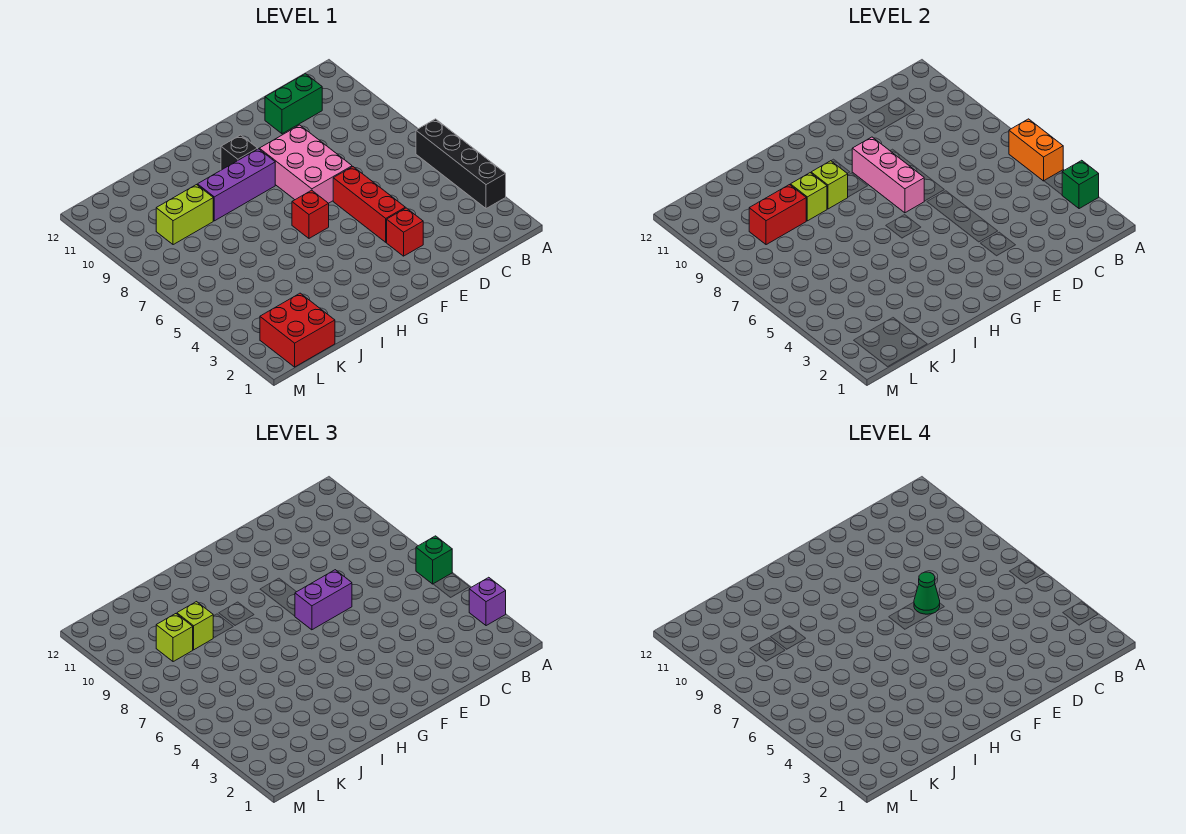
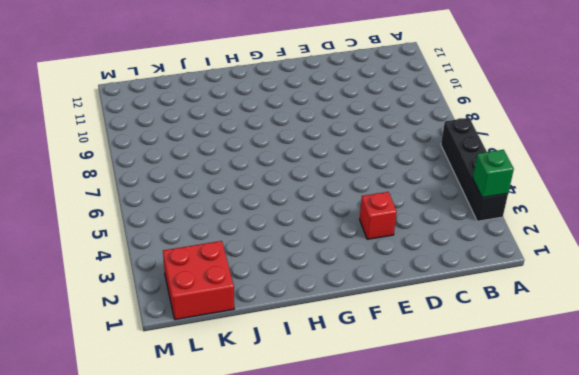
none -> green 1x2 brick [265,74,322,134]
none -> red 1x3 brick [333,167,405,242]
none -> pink 2x3 brick [259,125,352,203]

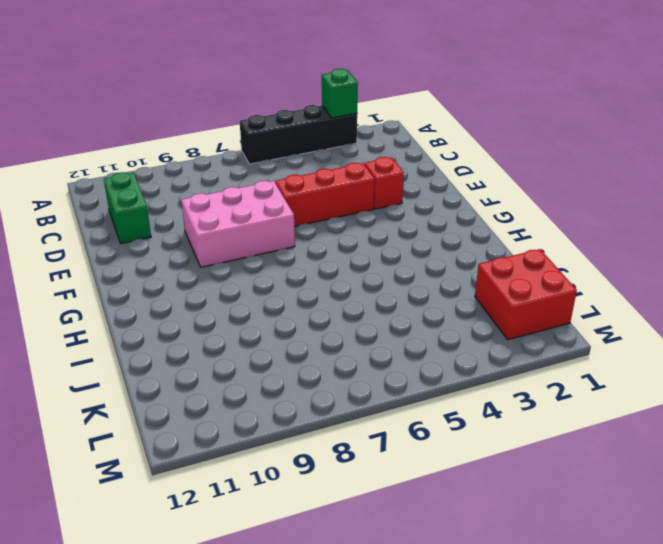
none -> red 1x1 brick [292,190,329,238]
none -> purple 1x3 brick [197,149,275,221]
none -> black 1x1 brick [221,135,258,170]

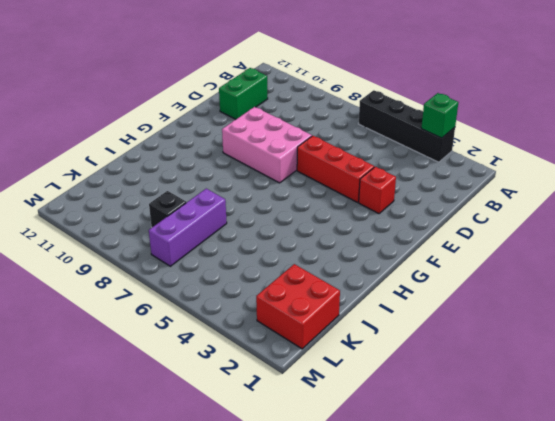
purple 1x3 brick [149,189,227,266] -> purple 1x3 brick moved to [197,149,275,221]
black 1x1 brick [149,191,186,227] -> black 1x1 brick moved to [221,135,258,170]
none -> red 1x1 brick [292,190,329,238]
none -> lime 1x2 brick [156,185,213,245]
none -> orange 1x2 brick [1009,119,1063,181]

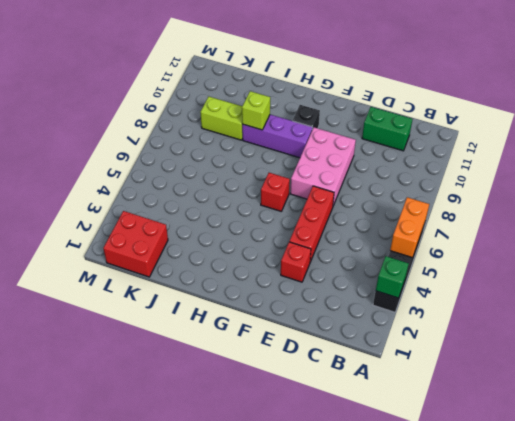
none -> pink 1x3 brick [852,137,924,213]
none -> lime 1x1 brick [811,161,848,209]
none -> red 1x2 brick [749,185,806,245]

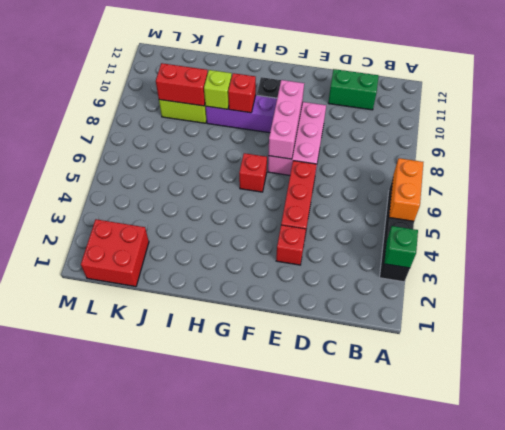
red 1x1 brick [228,73,256,113] -> lime 1x1 brick [811,161,848,209]
none -> purple 1x1 brick [469,577,506,626]
none -> green 1x1 brick [416,536,452,584]
none -> purple 1x2 brick [295,570,352,630]

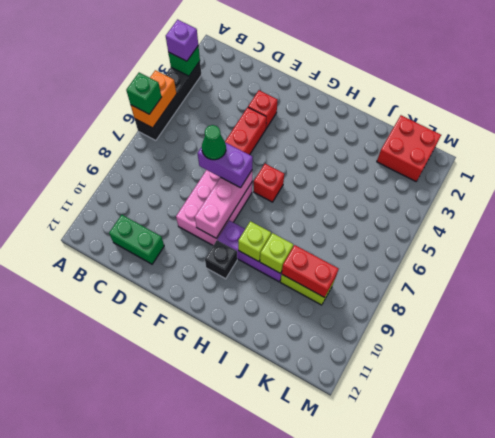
none -> lime 1x1 brick [177,602,213,650]
none -> lime 1x1 brick [156,614,193,662]

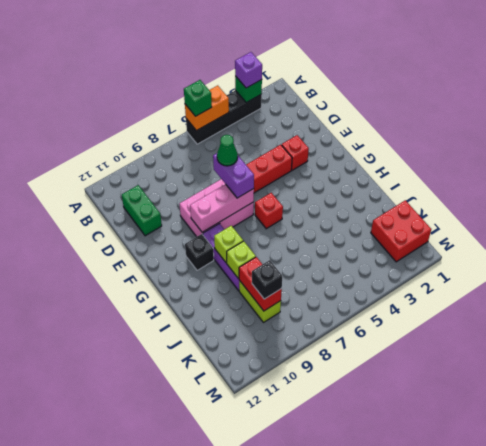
black 1x1 brick [252,260,282,299] -> lime 1x1 brick [156,614,193,662]
none -> lime 1x1 brick [177,602,213,650]

